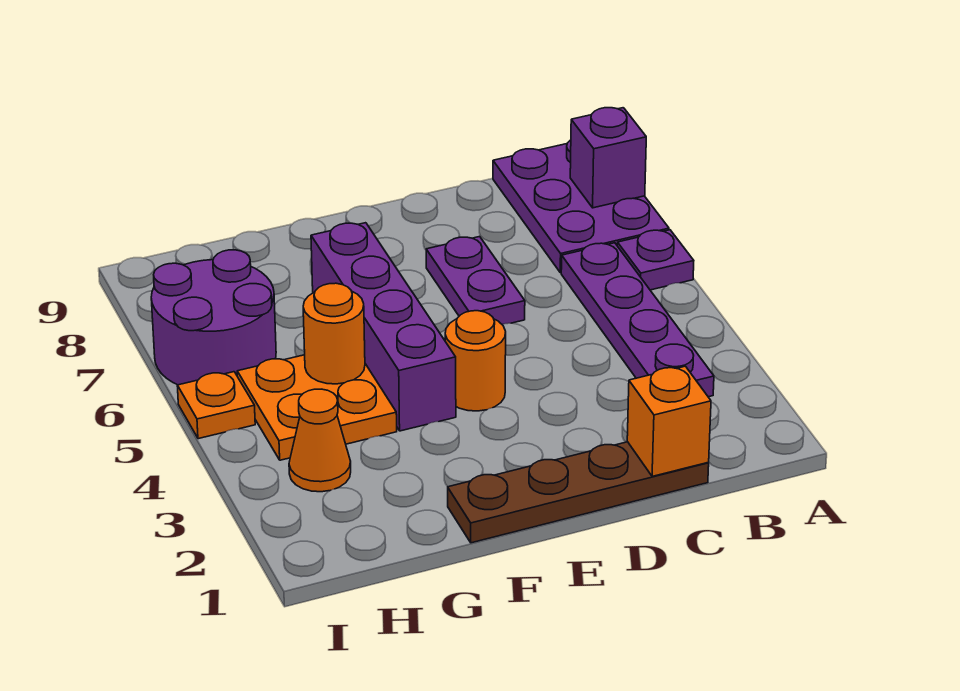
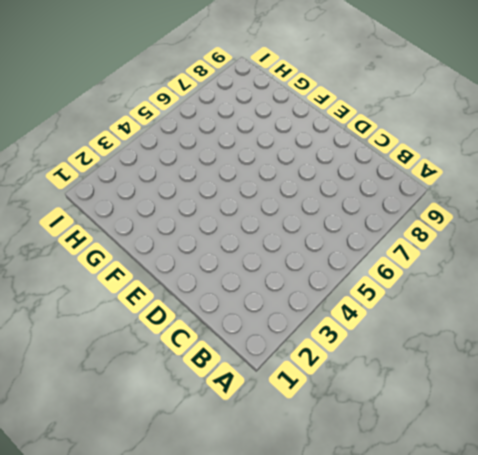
none -> purple 1x1 plate [617,230,694,290]
none -> purple 2x3 plate [493,140,669,273]
none -> purple 1x4 plate [561,243,714,397]

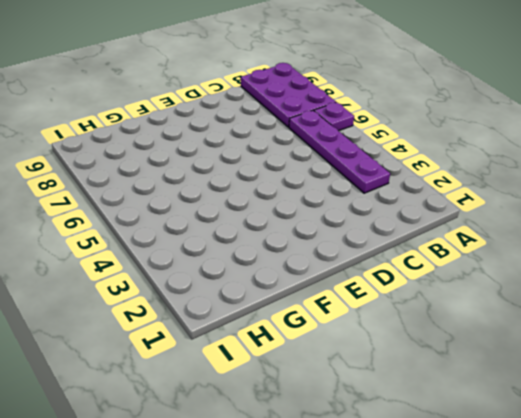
none -> brown 1x4 plate [448,442,709,543]
none -> purple 1x2 plate [426,237,525,324]
none -> orange 1x1 round brick [445,311,506,411]

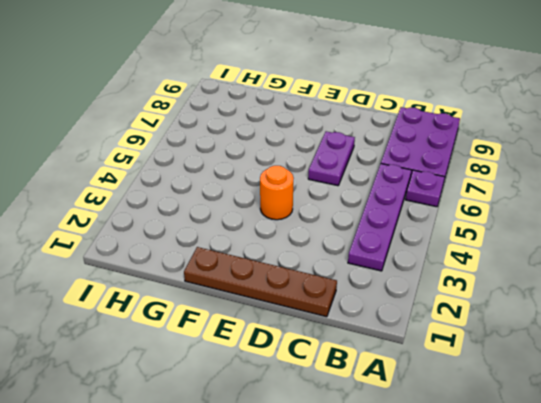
none -> purple 1x4 brick [311,223,456,431]
none -> orange 2x2 plate [237,355,397,460]
none -> orange 1x1 cone [289,389,351,492]

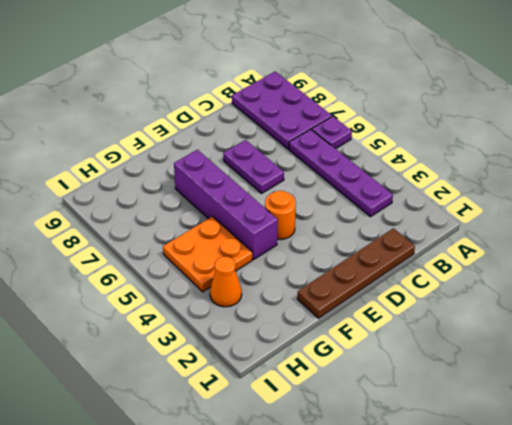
none -> purple 2x2 round brick [151,250,276,385]
none -> orange 1x1 plate [177,372,255,439]
none -> purple 1x1 brick [570,108,646,208]

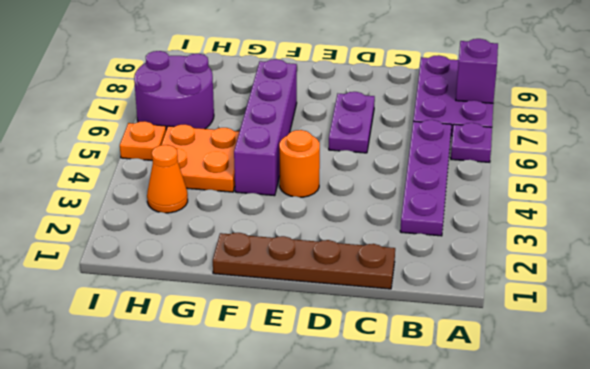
none -> orange 1x1 brick [627,366,711,476]
none -> orange 1x1 round brick [303,283,365,384]

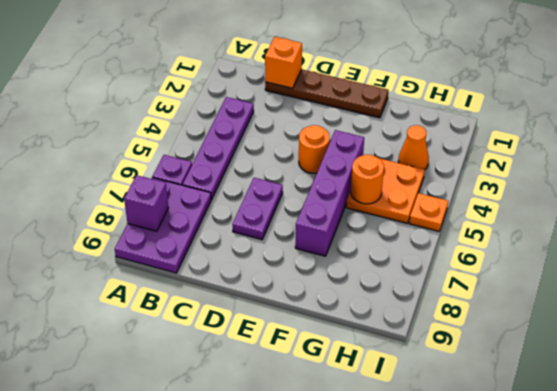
none -> purple 2x2 round brick [151,250,276,385]

